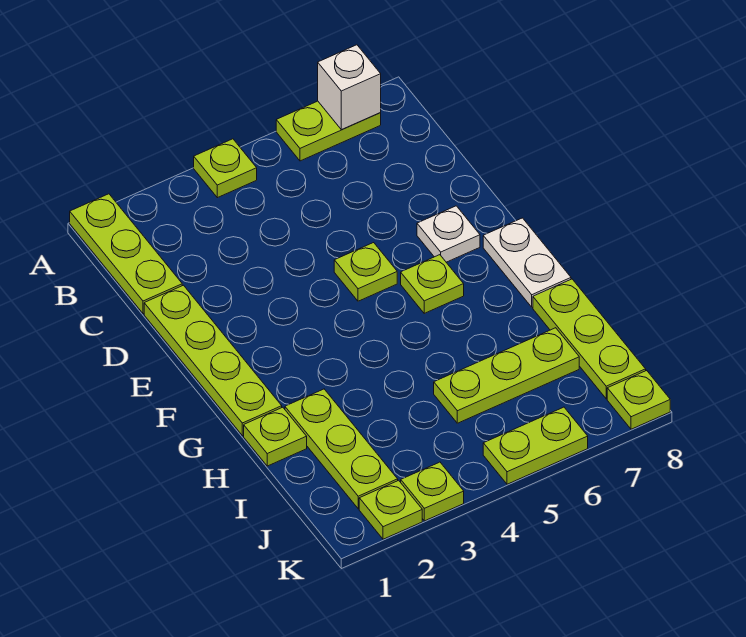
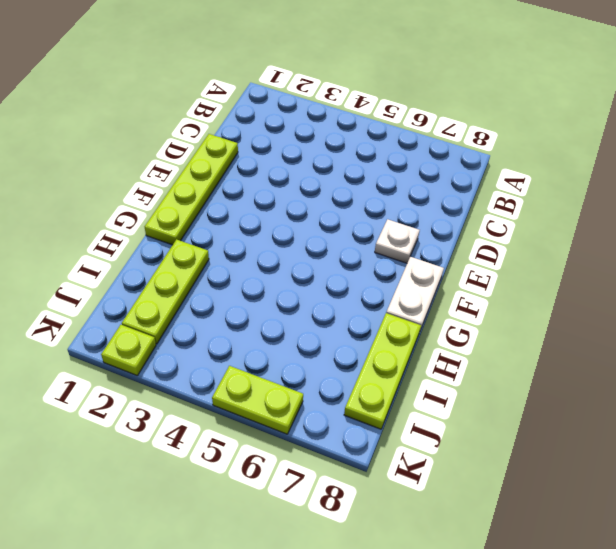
none -> lime 1x3 plate [70,194,182,314]
none -> lime 1x1 plate [194,139,257,198]
none -> lime 1x2 plate [276,101,381,161]

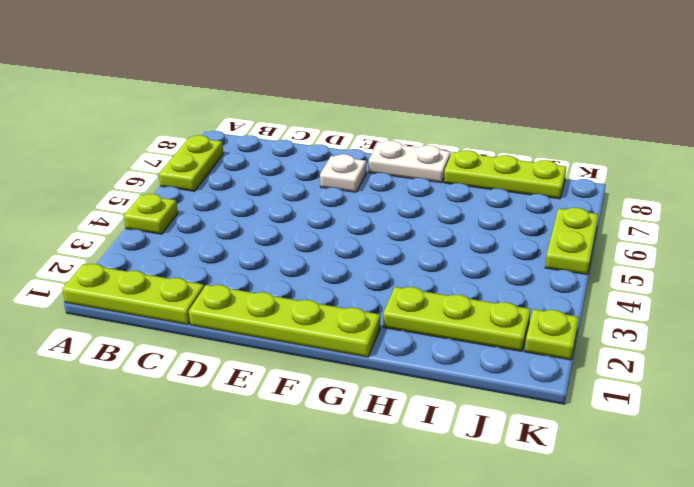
none -> lime 1x1 plate [334,243,397,301]
none -> lime 1x1 plate [401,255,464,313]
none -> lime 1x1 plate [244,407,307,466]

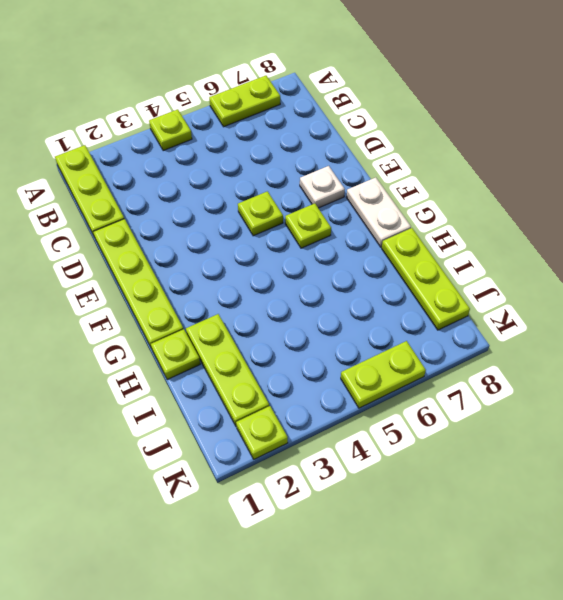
none -> lime 1x3 plate [434,328,579,423]
none -> lime 1x1 plate [401,462,464,521]
none -> lime 1x1 plate [607,370,670,429]

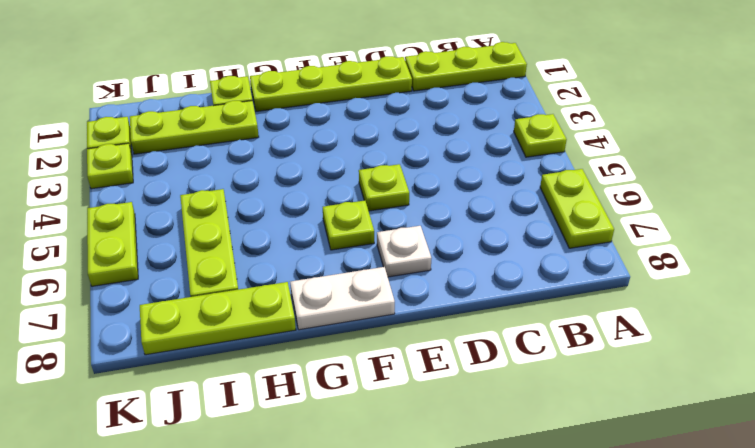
none -> lime 1x1 plate [607,370,670,429]
none -> white 1x1 brick [318,45,381,130]

